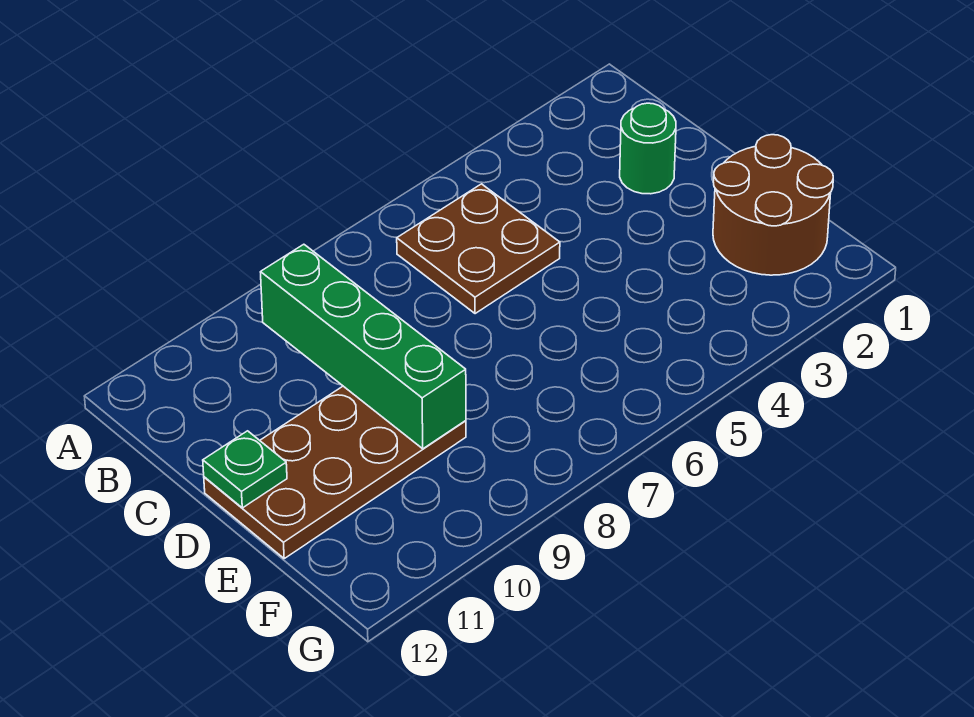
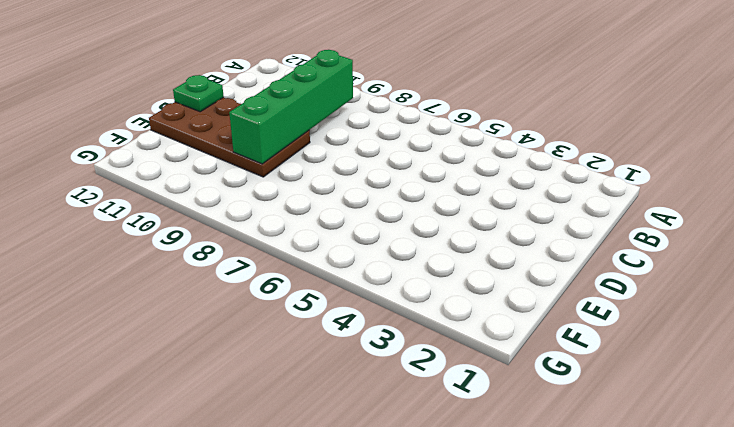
none -> brown 2x2 plate [397,184,560,314]
none -> green 1x1 round brick [620,103,676,194]

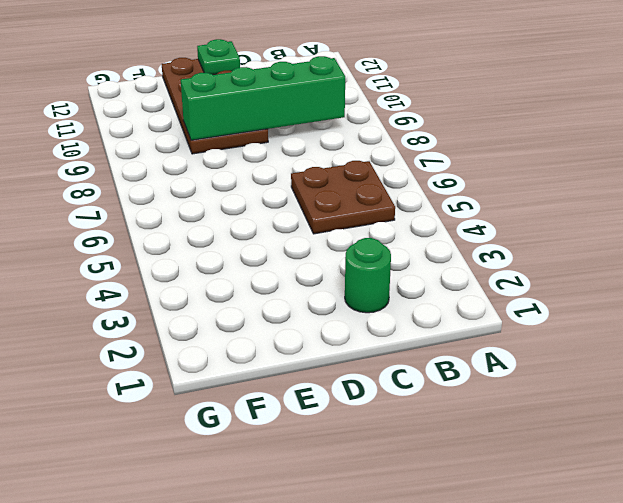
none -> brown 2x2 round brick [713,135,833,275]

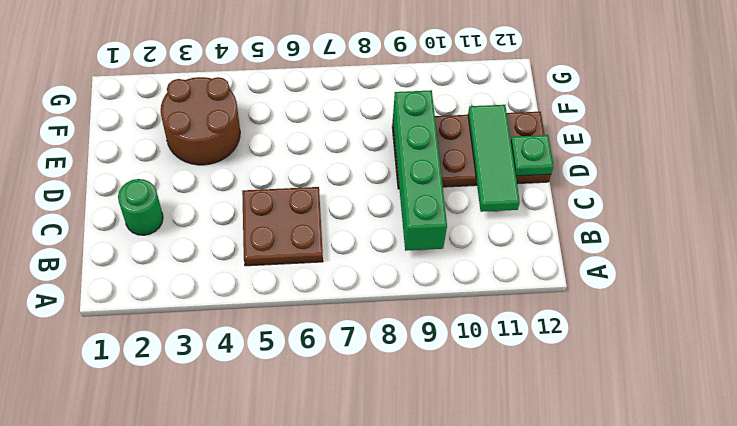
green 1x3 tile [468,105,520,212] -> none
brown 2x2 round brick [161,77,240,165] -> brown 2x2 round brick moved to [713,135,833,275]

